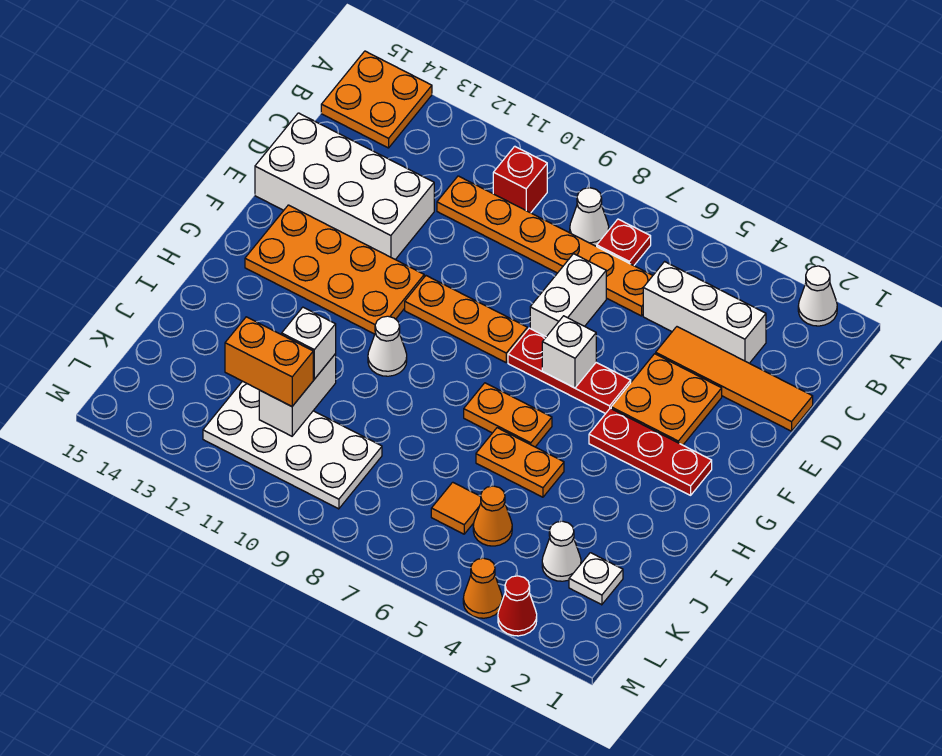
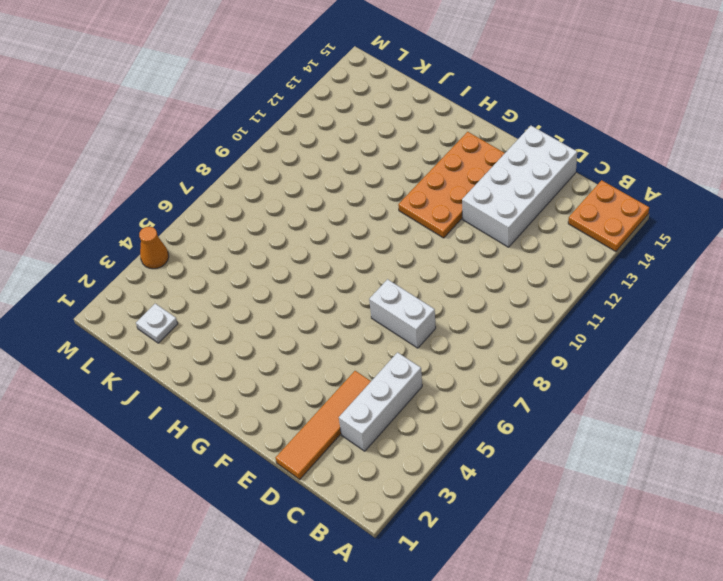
none -> white 1x1 cone [798,266,837,326]
none -> red 1x1 plate [597,219,651,266]
none -> white 1x1 cone [570,188,609,246]

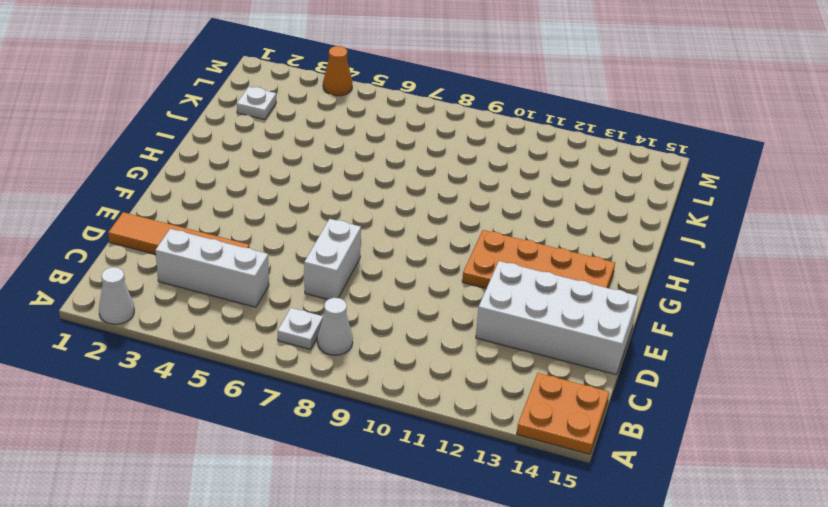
white 1x1 plate [278,308,323,349] -> red 1x1 plate [597,219,651,266]
none -> red 1x1 brick [493,146,547,213]
none -> orange 1x6 plate [437,176,653,316]
none -> orange 2x2 plate [611,354,722,445]

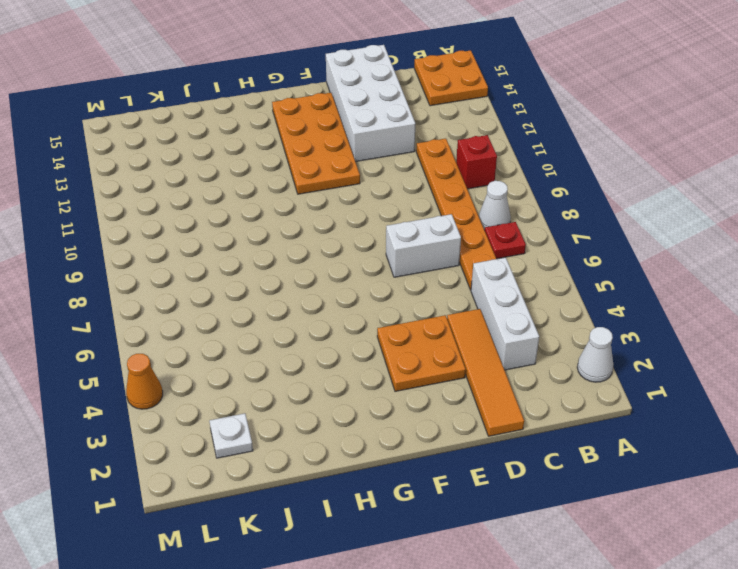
none -> red 1x3 plate [508,328,631,414]
none -> orange 1x3 plate [405,276,527,362]
none -> red 1x3 plate [589,408,712,495]

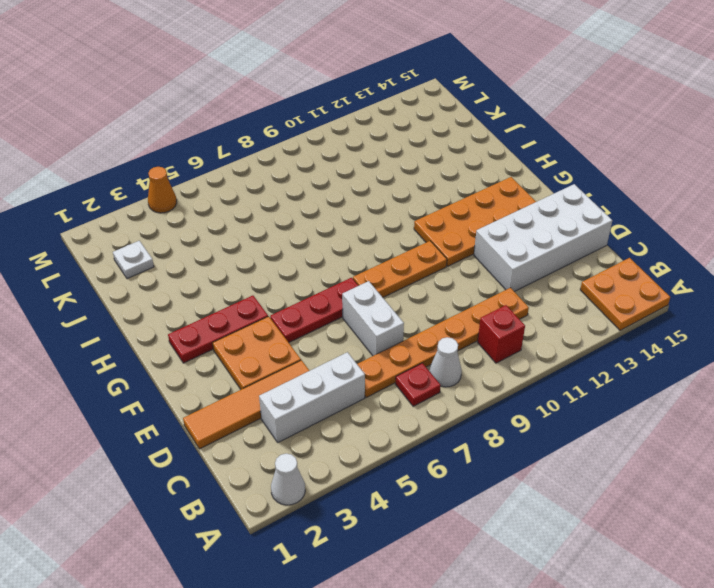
none -> orange 1x2 plate [464,383,552,447]
none -> white 1x1 cone [368,316,407,376]
none -> orange 1x2 plate [476,428,564,497]

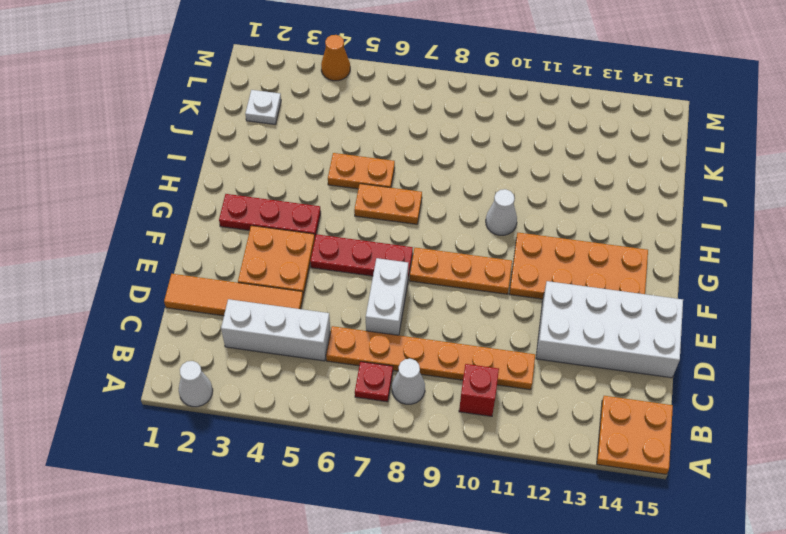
none -> white 1x1 cone [542,521,581,581]
none -> orange 1x1 cone [473,486,512,546]
none -> orange 1x1 tile [431,482,481,534]

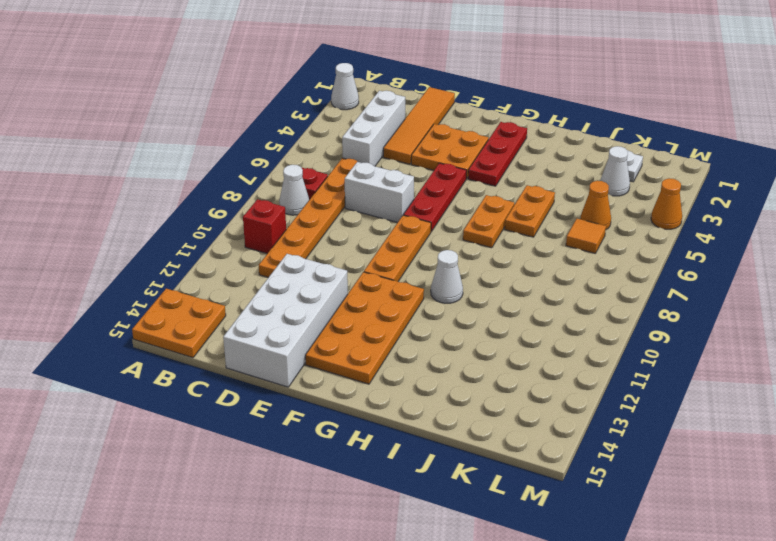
none -> white 2x4 plate [203,381,382,509]
none -> red 1x1 cone [498,576,537,636]
none -> white 1x1 brick [542,316,596,388]

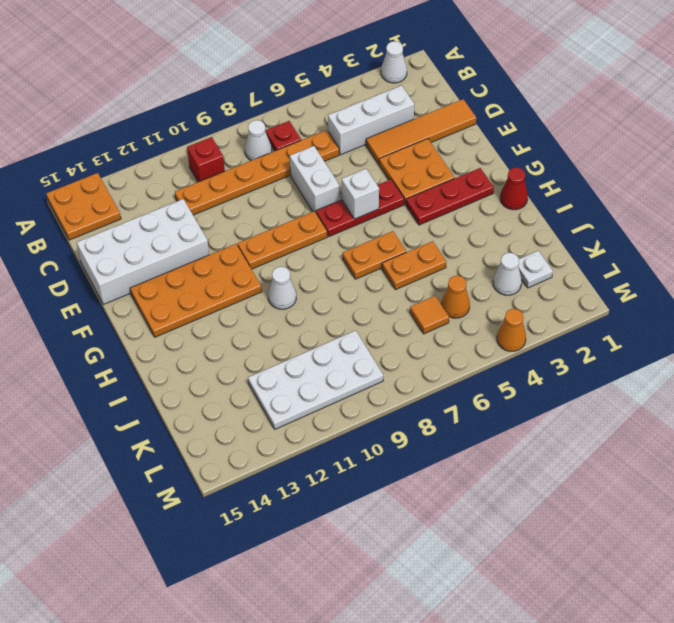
red 1x1 cone [500,167,528,210] -> red 1x1 cone moved to [498,576,537,636]
none -> white 1x2 brick [259,354,336,436]
none -> white 1x1 brick [282,307,336,379]
none -> orange 1x2 brick [225,317,313,406]

